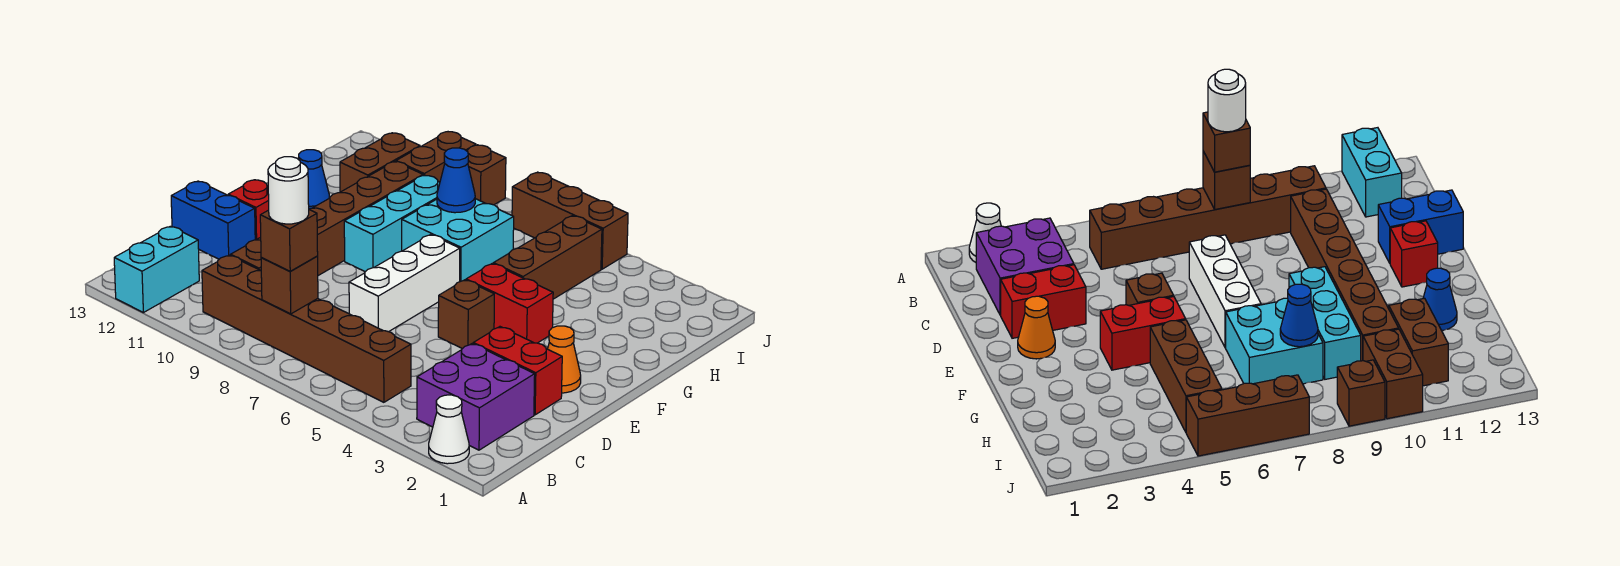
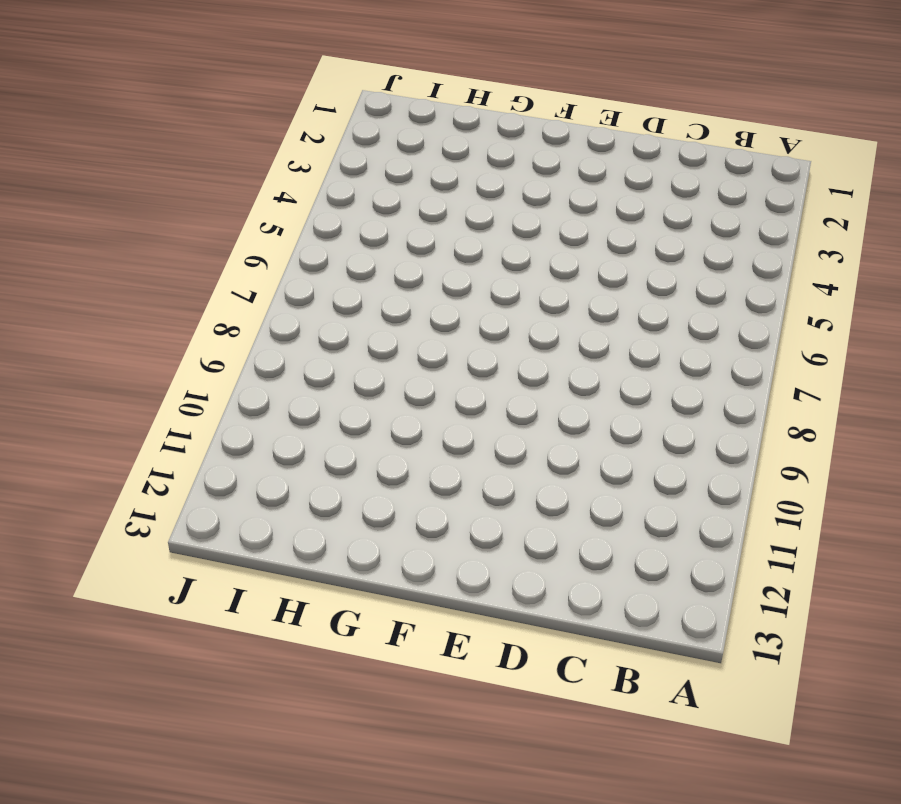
none -> white 1x1 cone [429,395,469,464]
none -> cyan 1x2 brick [114,226,199,313]
none -> purple 2x2 brick [417,344,535,450]

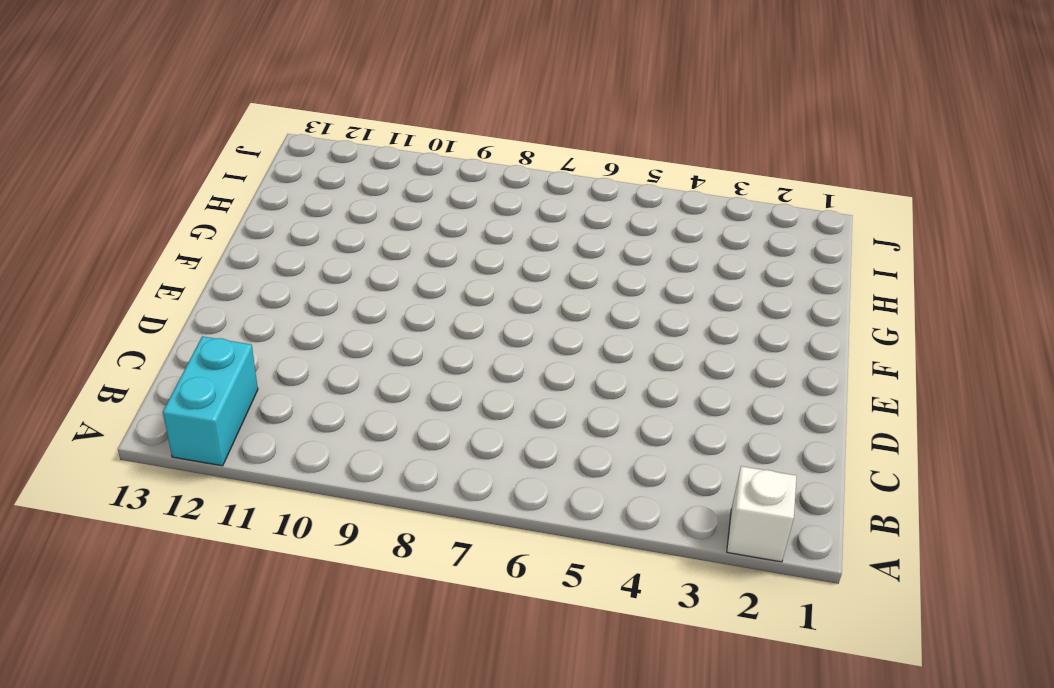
white 1x1 brick [727,466,797,562] -> white 1x1 cone [429,395,469,464]
none -> purple 2x2 brick [417,344,535,450]
none -> brown 1x6 brick [202,255,411,402]
none -> brown 1x6 brick [231,162,423,276]

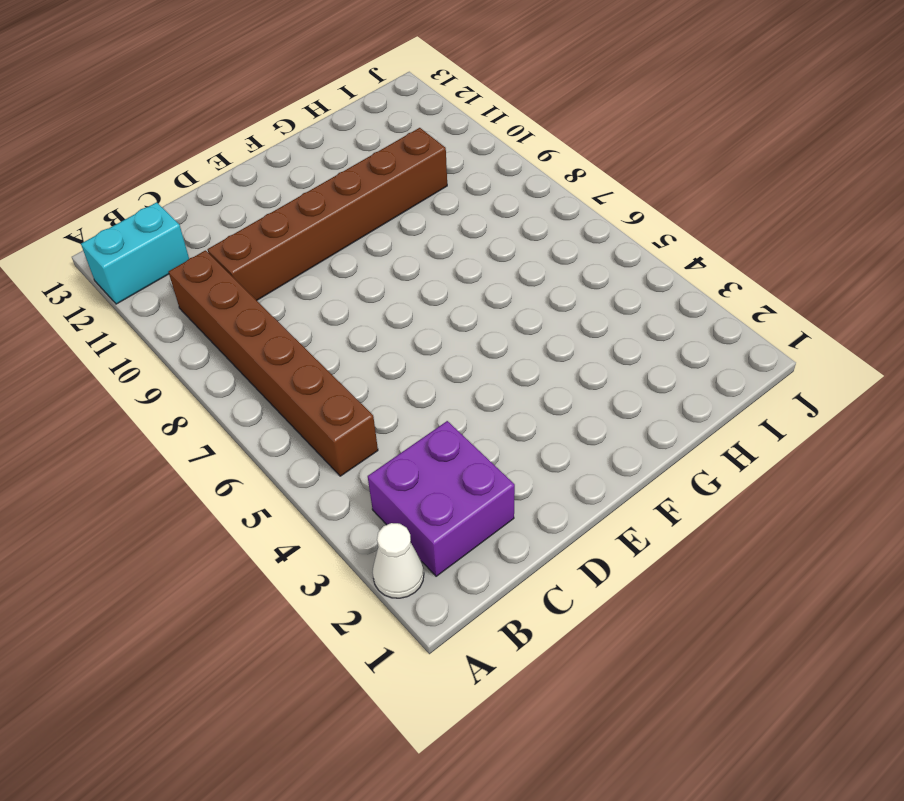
none -> red 1x2 brick [473,327,562,415]
none -> white 1x3 brick [349,235,460,332]
none -> blue 1x2 brick [171,181,255,259]

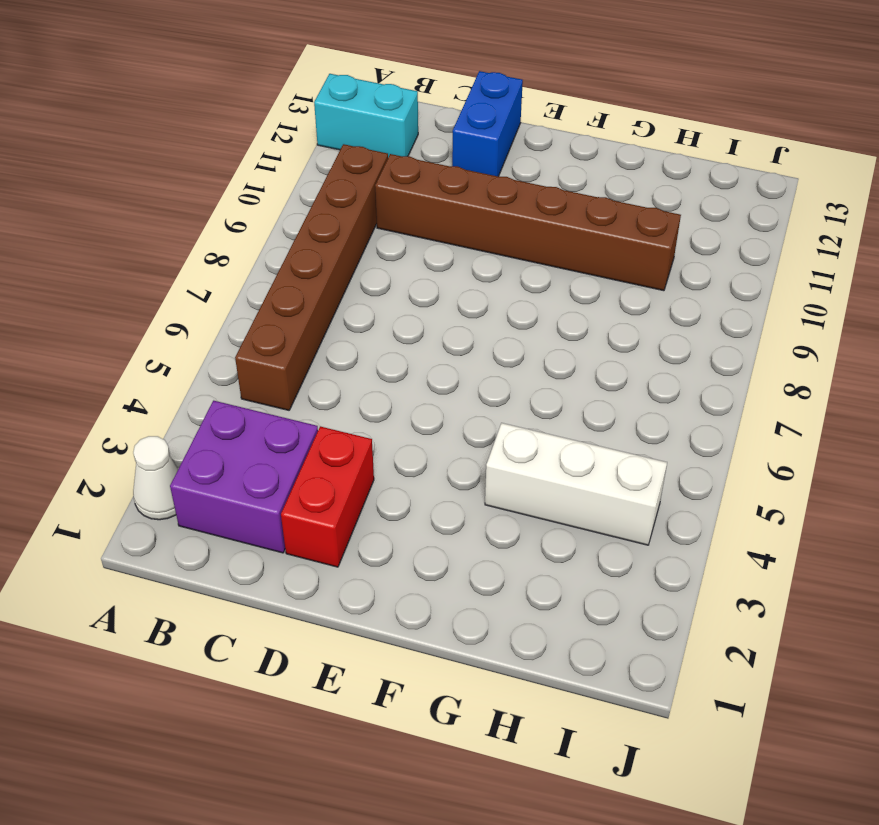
white 1x3 brick [485,423,667,545] -> white 1x3 brick moved to [349,235,460,332]
none -> orange 1x1 cone [548,326,581,393]
none -> brown 1x1 brick [438,280,494,349]
none -> red 1x1 brick [228,180,269,240]

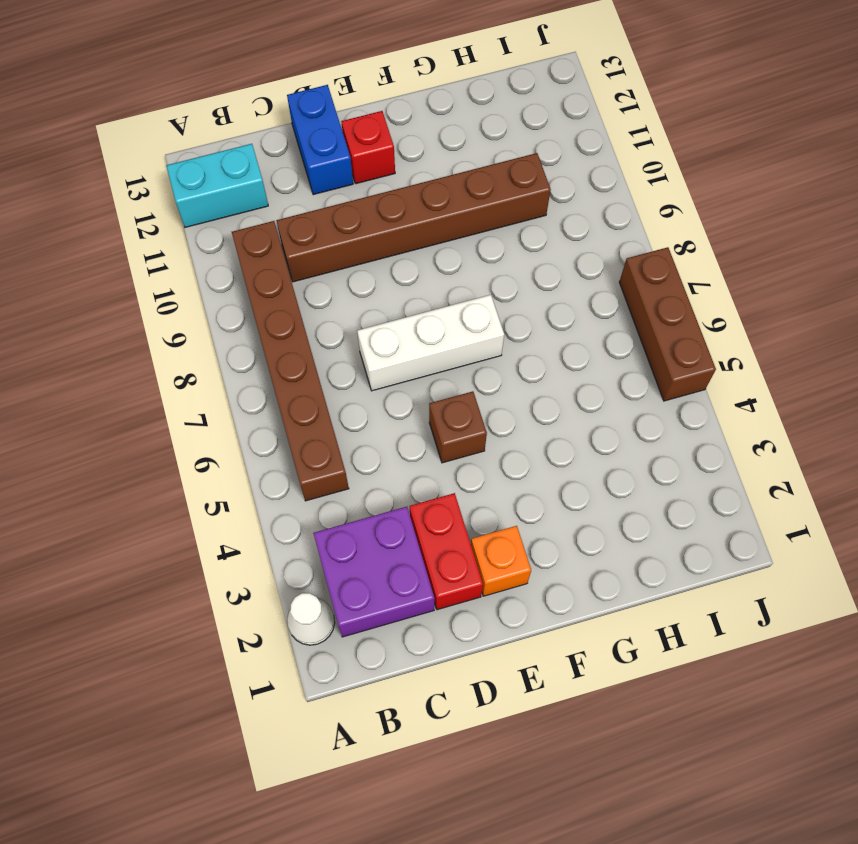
orange 1x1 brick [471,526,531,596] -> orange 1x1 cone [548,326,581,393]
none -> red 1x2 brick [466,264,553,343]
none -> cyan 1x3 brick [344,175,440,272]
none -> brown 1x3 brick [493,216,602,299]

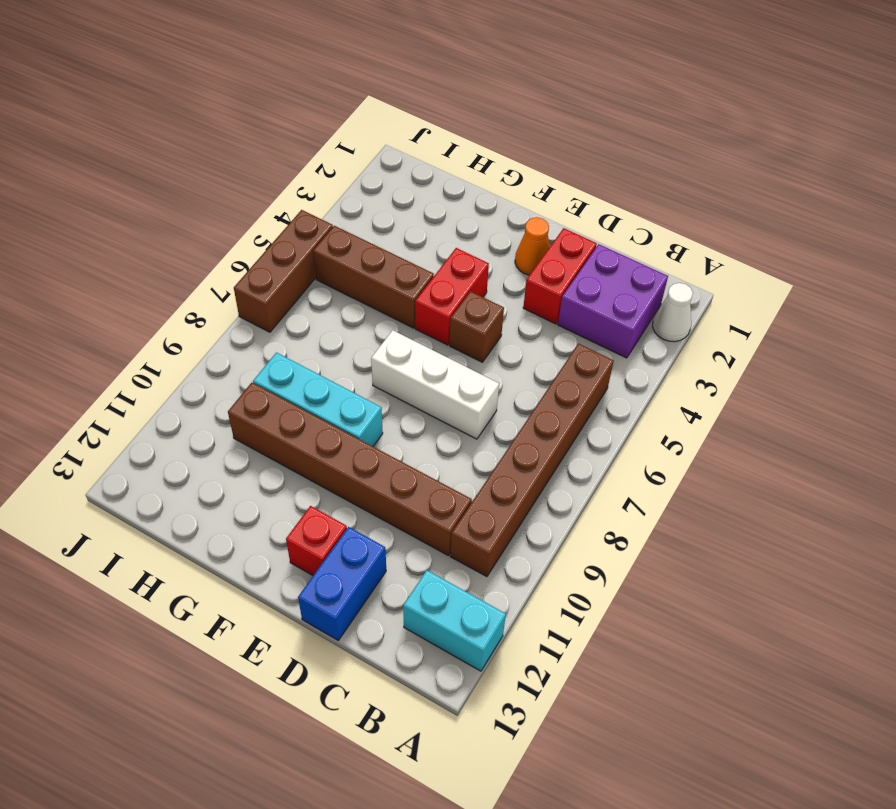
none -> cyan 2x2 brick [402,199,514,282]
none -> blue 1x1 cone [299,150,329,209]
none -> brown 1x2 brick [340,133,420,192]

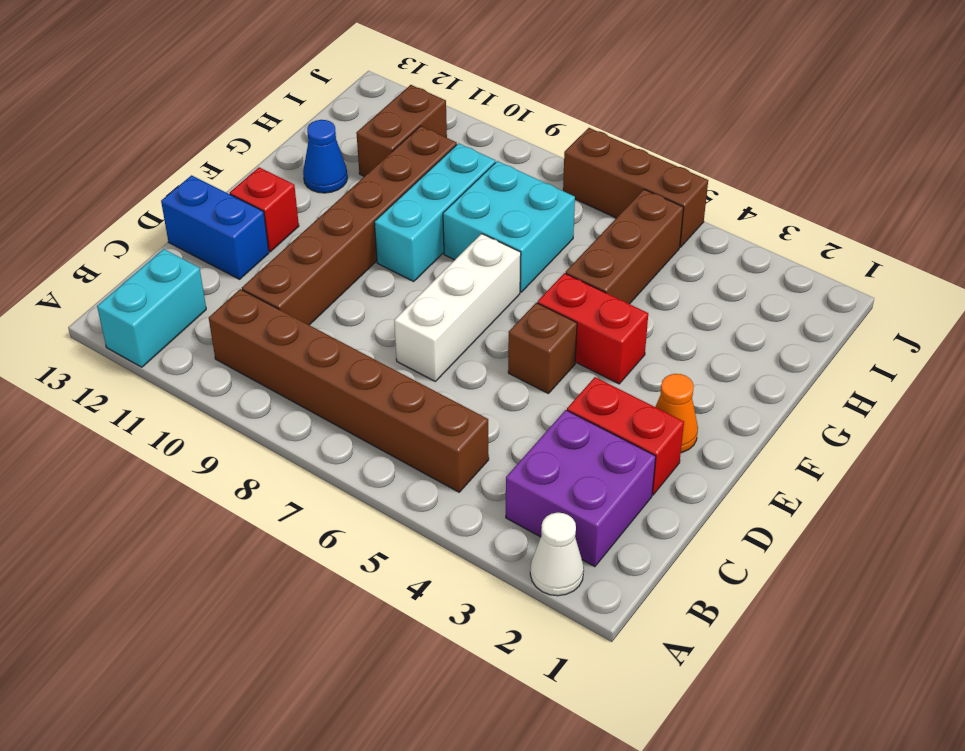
none -> brown 1x2 brick [396,132,476,182]
none -> brown 1x1 brick [467,145,506,205]
none -> brown 1x1 brick [261,256,318,314]

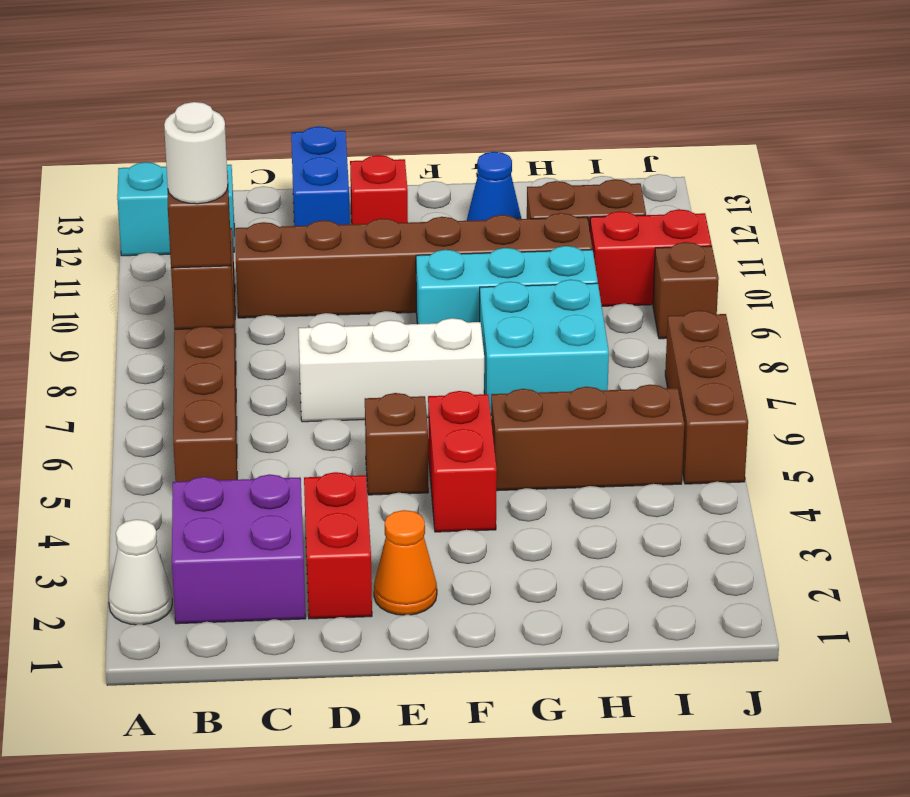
red 1x2 brick [590,209,712,306] -> brown 1x2 brick [396,132,476,182]
none -> blue 1x1 cone [437,148,475,213]

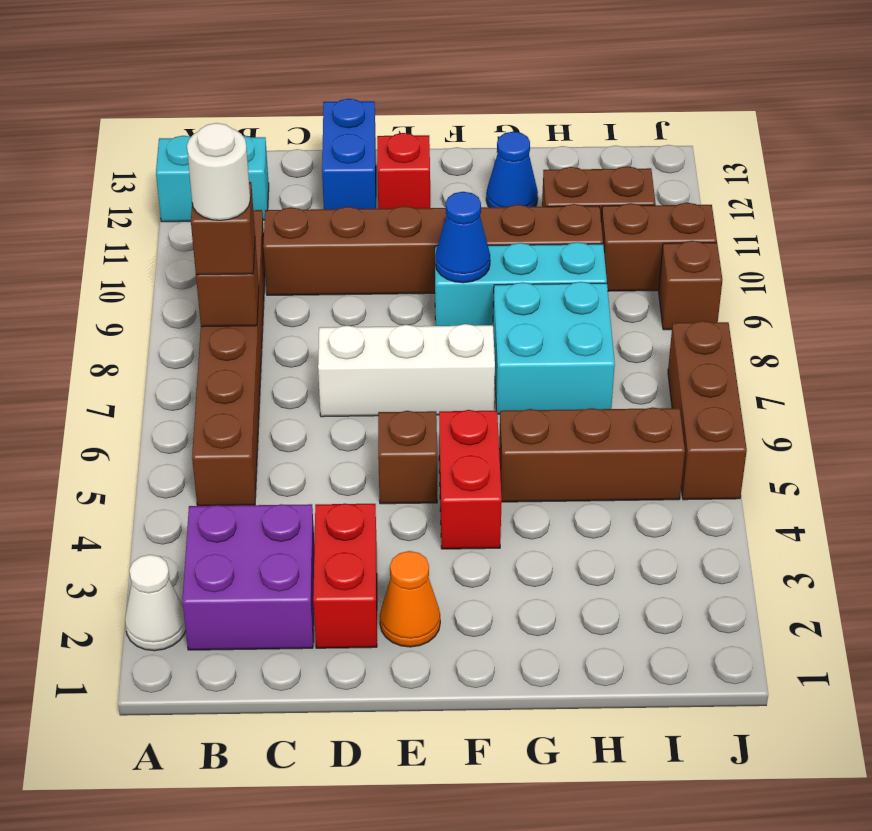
blue 1x1 cone [435,192,490,283] -> blue 1x1 cone moved to [437,148,475,213]

